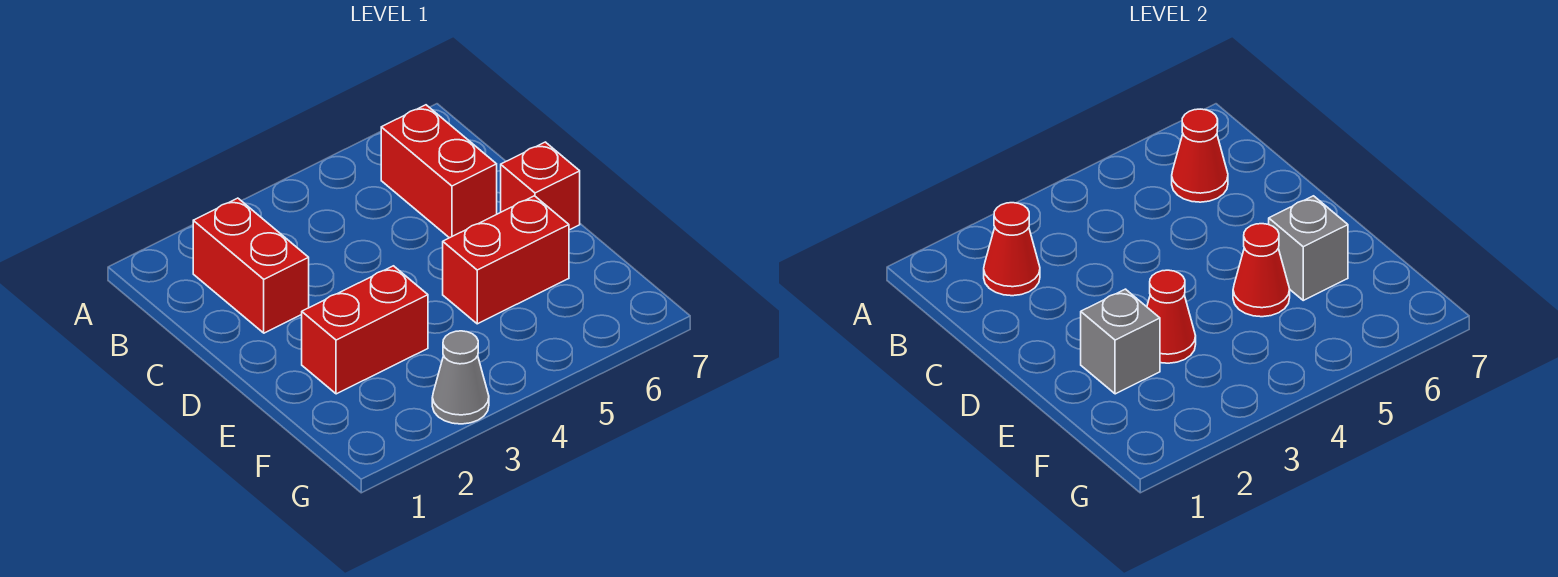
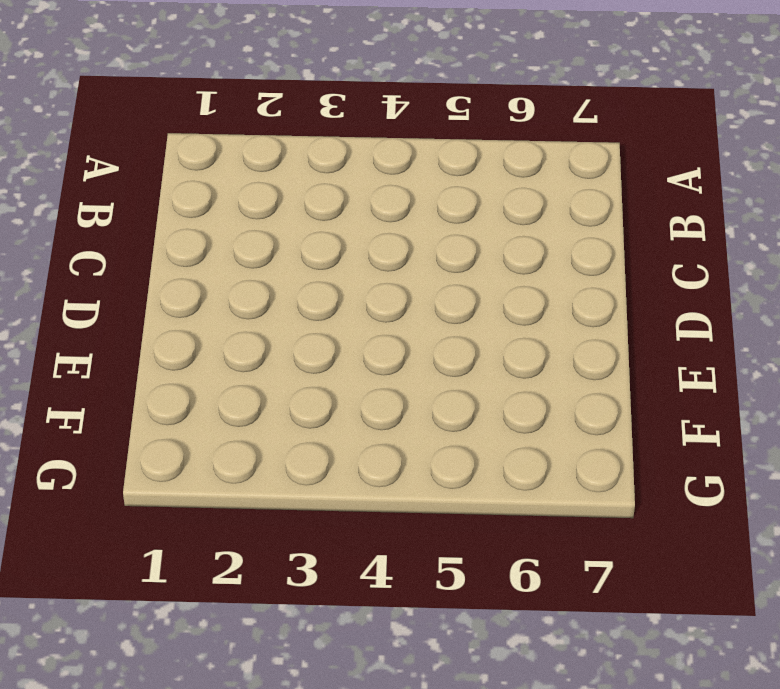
none -> red 1x2 brick [193,198,309,333]
none -> red 1x2 brick [381,105,497,238]
none -> red 1x1 brick [501,142,580,230]

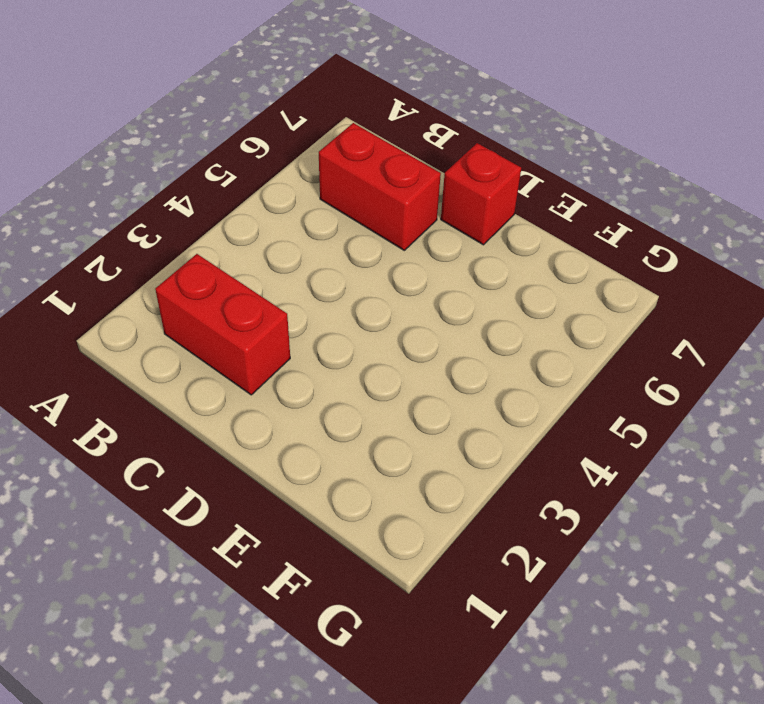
none -> red 1x2 brick [302,266,428,394]
none -> red 1x2 brick [443,196,569,324]
none -> grey 1x1 cone [432,331,489,424]

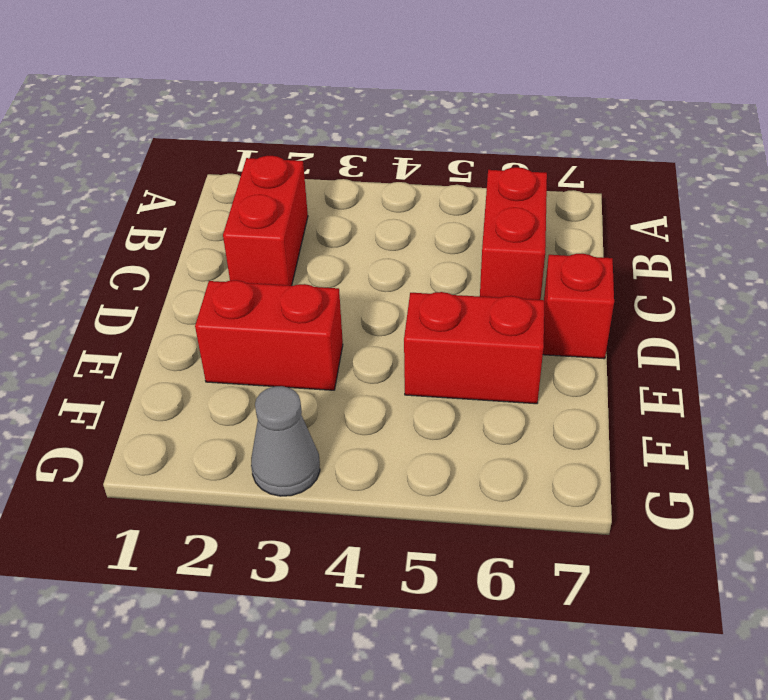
none -> red 1x1 cone [984,203,1040,296]
none -> red 1x1 cone [1172,109,1228,202]
none -> grey 1x1 brick [1081,289,1160,394]

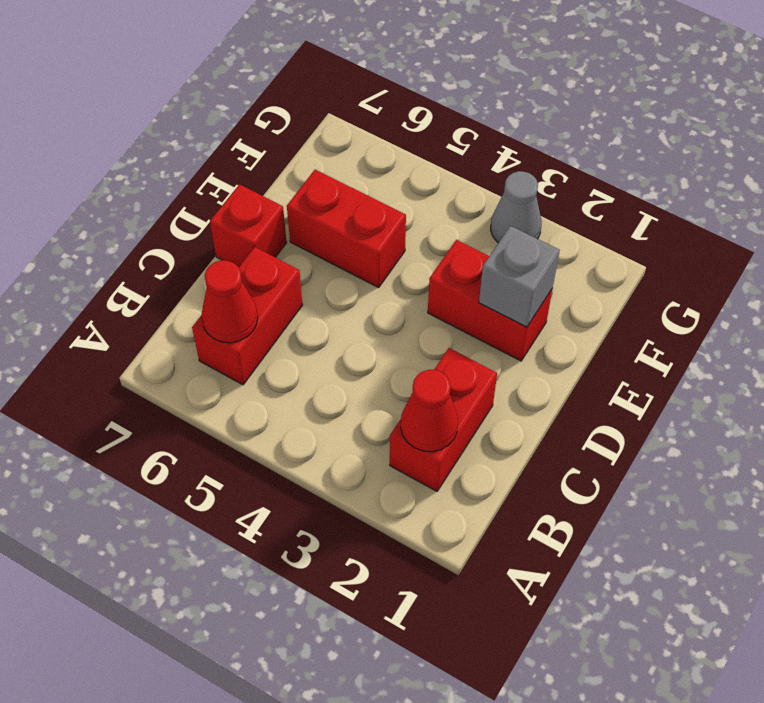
none -> red 1x1 cone [1147,270,1196,363]
none -> red 1x1 cone [1233,224,1290,317]
none -> grey 1x1 brick [1269,196,1348,300]

